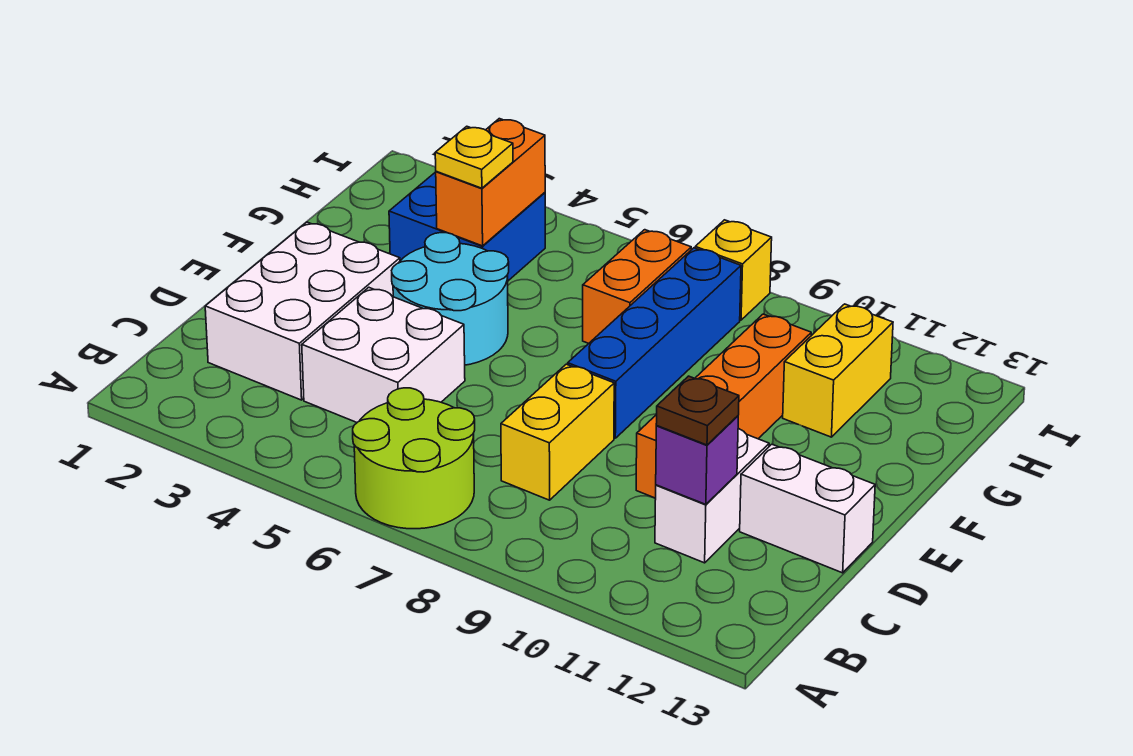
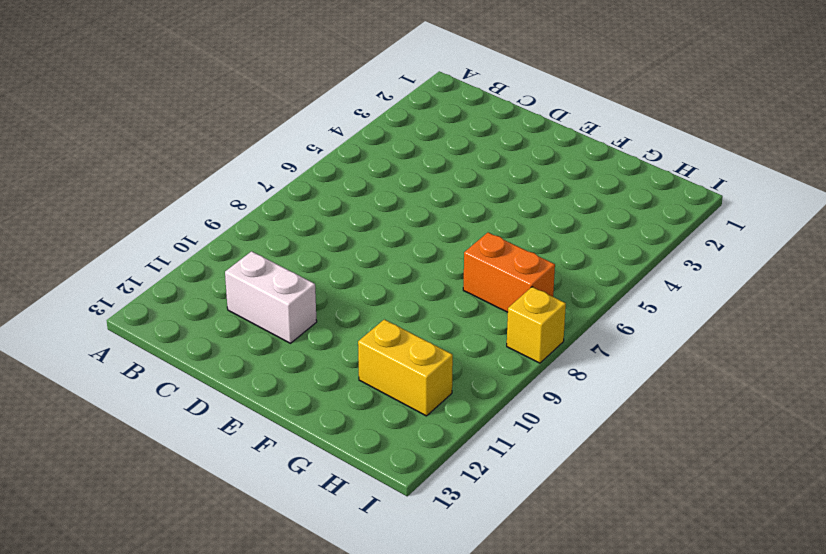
none -> lime 2x2 round brick [353,388,475,529]
none -> white 2x3 brick [205,222,400,400]
none -> white 2x2 brick [302,287,465,422]

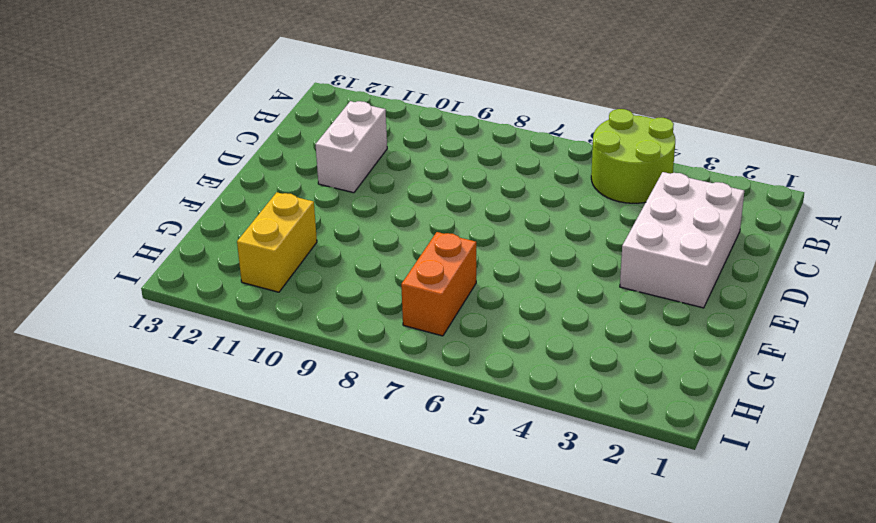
lime 2x2 round brick [591,109,675,203] -> lime 2x2 round brick moved to [353,388,475,529]
none -> white 2x2 brick [302,287,465,422]
none -> yellow 1x2 brick [501,364,614,500]
none -> orange 1x4 brick [636,314,811,498]

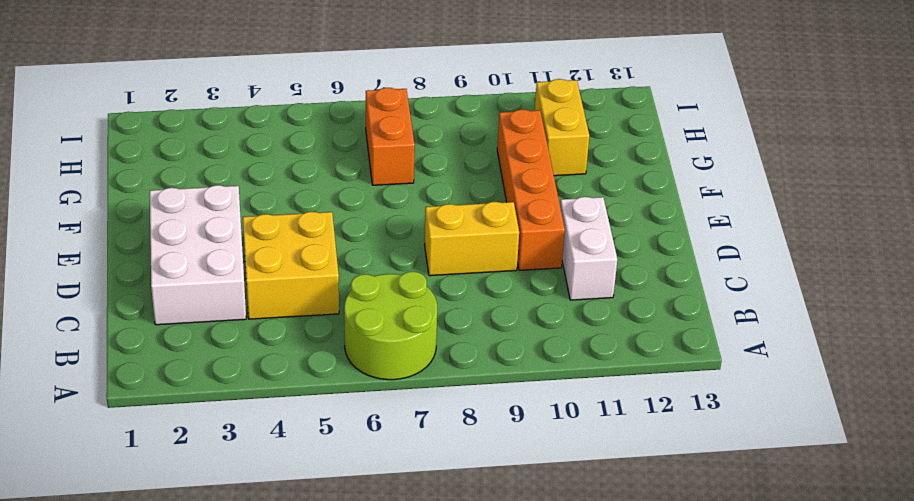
yellow 2x2 brick [243,212,339,319] -> white 2x2 brick [302,287,465,422]
yellow 1x2 brick [425,202,519,276] -> yellow 1x2 brick turned to [501,364,614,500]
none -> white 1x2 brick [740,444,875,573]
none -> cyan 2x2 round brick [392,233,509,365]
none -> blue 1x4 brick [568,248,741,438]

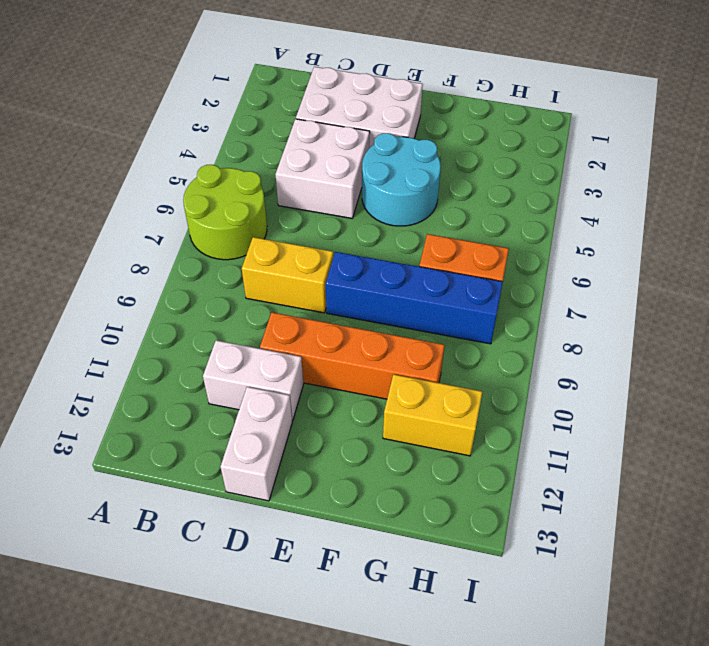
none -> blue 2x2 brick [389,172,545,281]
none -> yellow 1x1 brick [695,220,772,320]
none -> purple 1x1 brick [656,416,738,504]

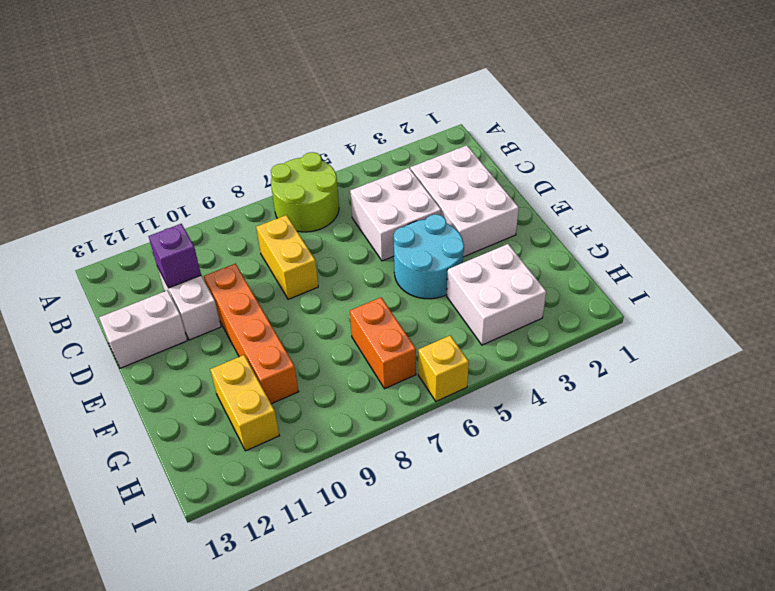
white 2x2 brick [447,244,546,345] -> blue 2x2 brick [389,172,545,281]
yellow 1x1 brick [418,335,469,401] -> yellow 1x1 brick moved to [695,220,772,320]
none -> blue 1x4 brick [568,248,741,438]
none -> orange 1x2 brick [436,119,545,246]
none -> brown 1x1 plate [656,376,739,445]

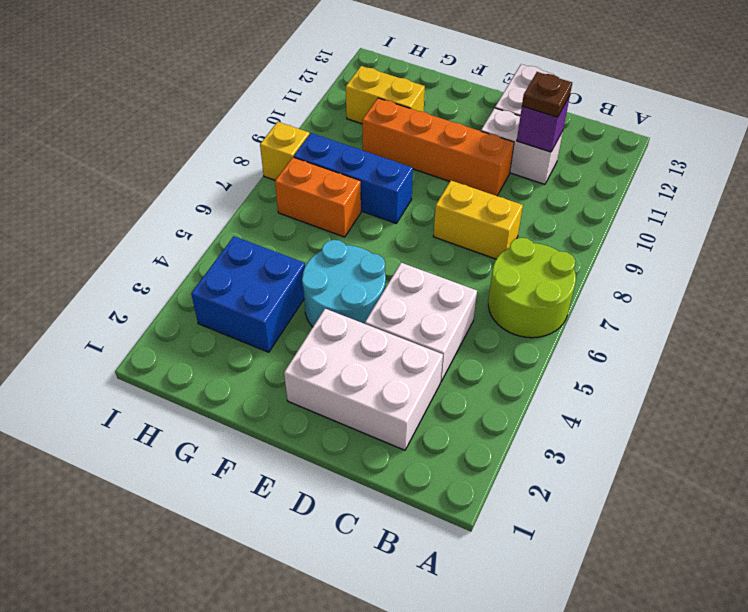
blue 1x3 brick [294,133,413,223] -> blue 1x4 brick [568,248,741,438]
none -> orange 1x2 brick [436,119,545,246]
none -> yellow 1x1 plate [435,126,513,188]

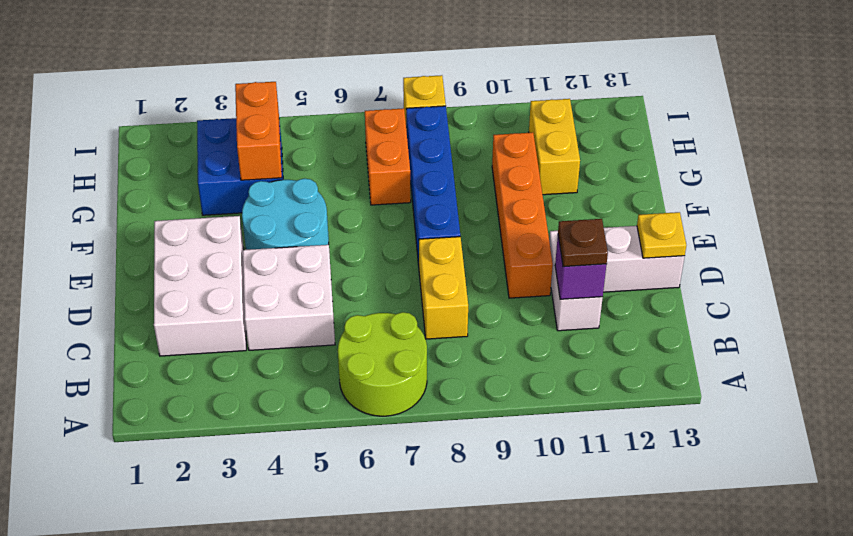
yellow 1x1 plate [637,212,686,258] -> yellow 1x1 plate moved to [435,126,513,188]

